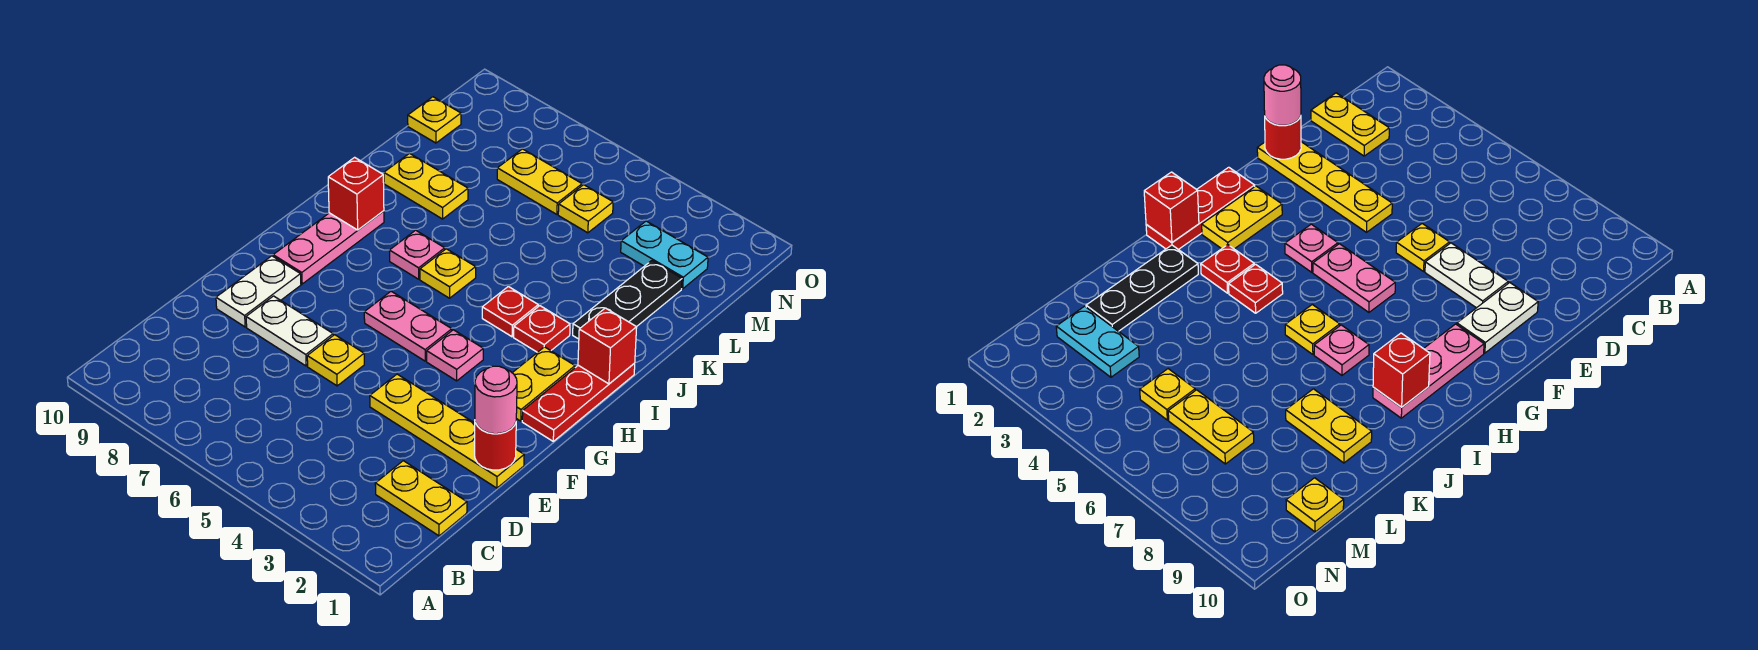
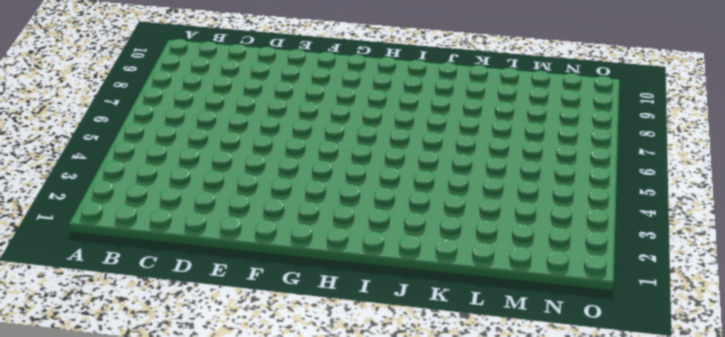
none -> yellow 1x2 plate [375,461,467,536]
none -> yellow 1x4 plate [370,374,524,488]
none -> yellow 1x1 plate [307,335,364,386]

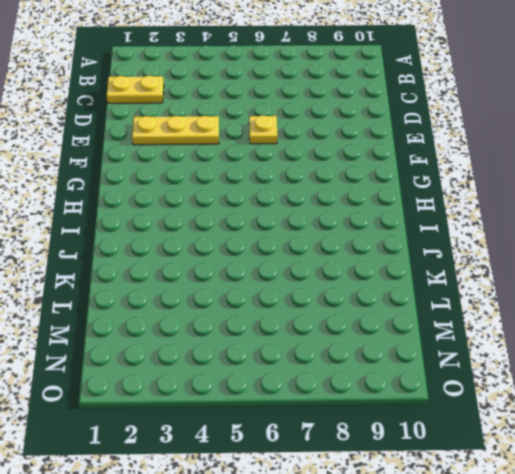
yellow 1x3 plate [132,116,219,145] -> yellow 1x4 plate [370,374,524,488]
none -> white 1x2 plate [246,296,333,366]
none -> white 1x2 plate [216,256,301,327]
none -> red 1x3 plate [522,363,635,441]

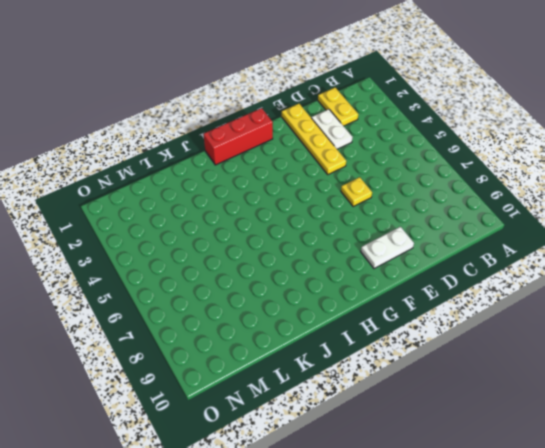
white 1x2 plate [311,109,353,149] -> white 1x2 plate moved to [246,296,333,366]
red 1x3 brick [204,108,273,165] -> red 1x3 plate [522,363,635,441]
none -> yellow 1x2 plate [513,347,575,421]
none -> pink 1x1 plate [427,330,483,381]
none -> pink 1x2 plate [364,291,452,361]

